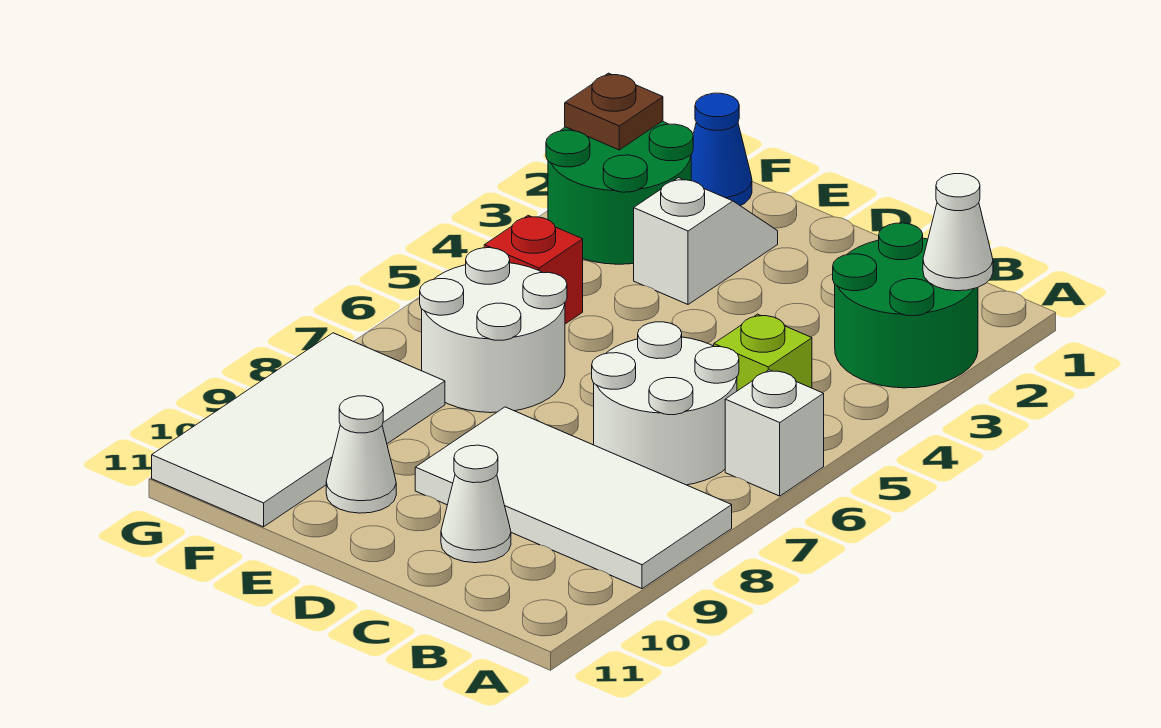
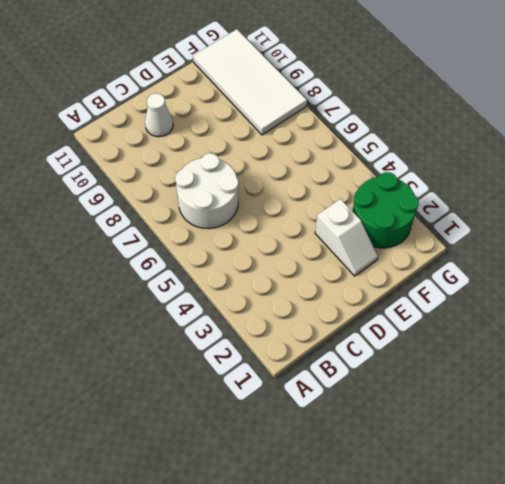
none -> green 2x2 round brick [833,223,978,388]
none -> white 1x1 brick [725,370,824,496]
none -> white 2x4 tile [415,407,732,589]

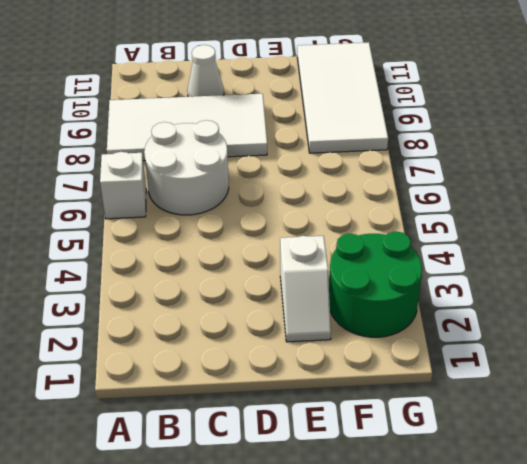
none -> green 2x2 round brick [833,223,978,388]
none -> lime 1x1 brick [714,314,812,391]
none -> white 2x2 round brick [420,248,567,413]

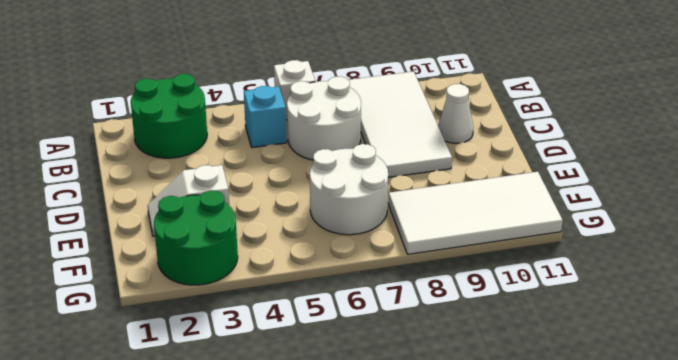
cyan 1x1 brick [244,86,287,148] -> lime 1x1 brick [714,314,812,391]
none -> white 1x1 cone [326,396,396,513]
none -> blue 1x1 cone [691,93,752,205]
none -> red 1x1 brick [484,215,583,324]

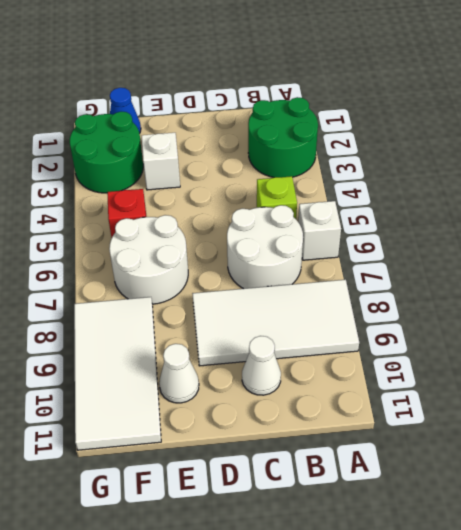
none -> white 1x1 cone [923,174,993,291]
none -> brown 1x1 plate [565,73,663,150]

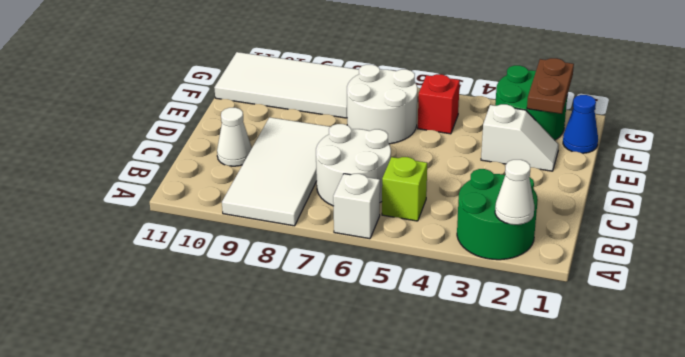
brown 1x2 plate [527,58,574,114] -> brown 1x1 plate [565,73,663,150]
none -> white 1x1 cone [326,396,396,513]

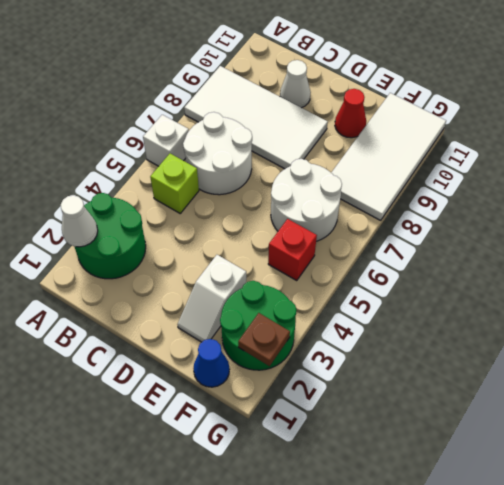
red 1x1 cone [335,89,366,138] -> white 1x1 cone [326,396,396,513]

